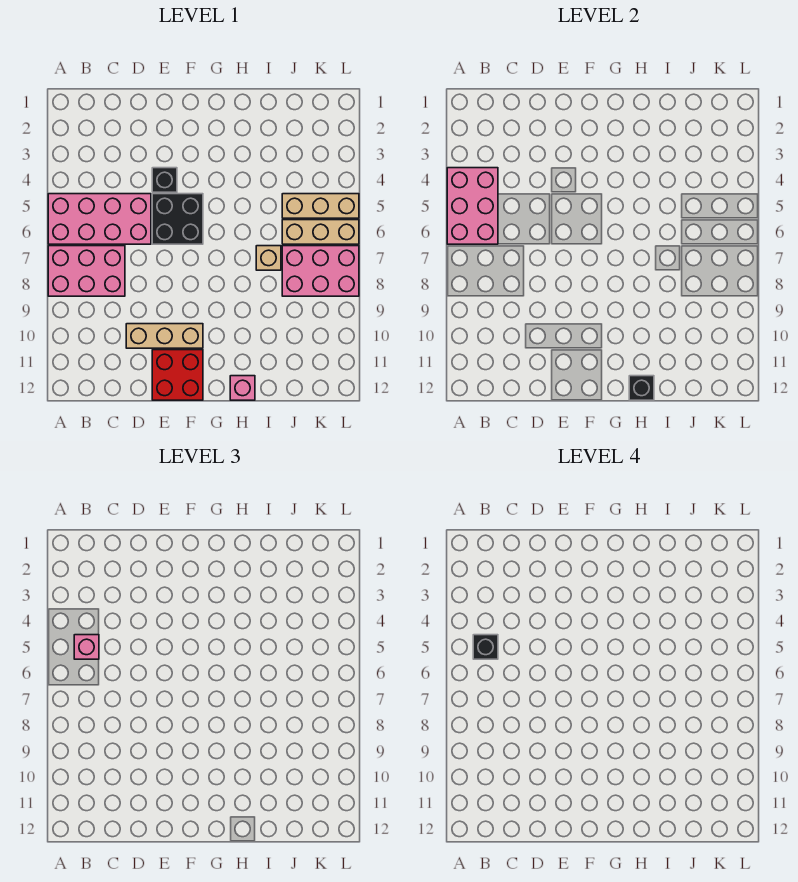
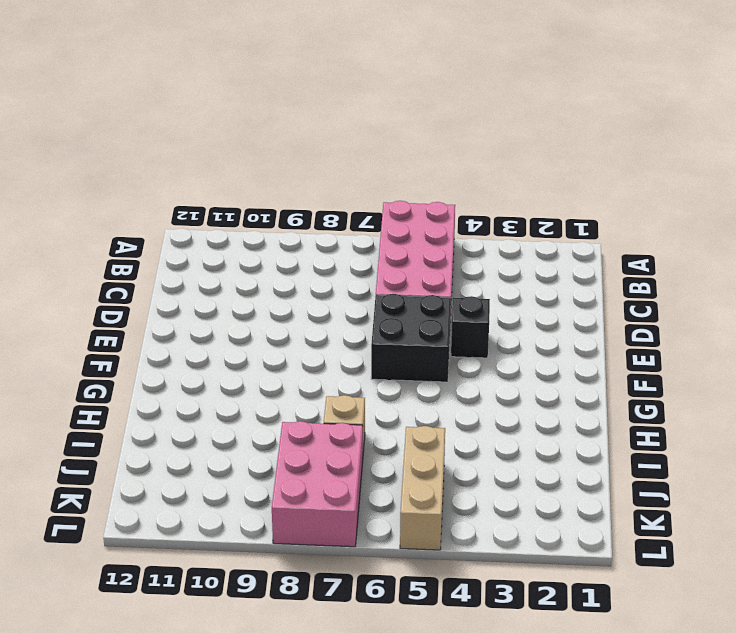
none -> pink 2x3 brick [48,246,125,296]
none -> tan 1x3 brick [126,324,203,348]
none -> red 2x2 brick [152,350,203,400]

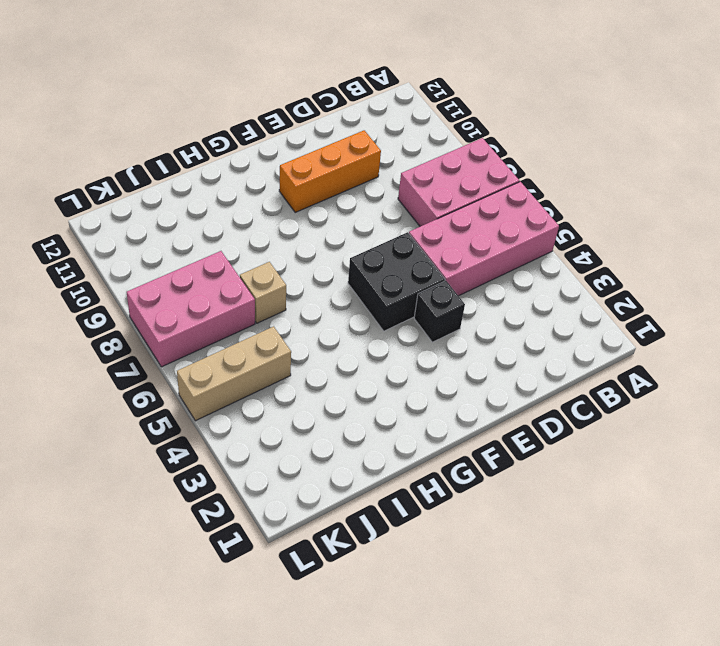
orange 1x3 brick [279,130,381,212] -> tan 1x3 brick [126,324,203,348]
none -> red 2x2 brick [152,350,203,400]
none -> pink 1x1 brick [230,376,255,400]
none -> tan 1x3 brick [282,220,359,244]

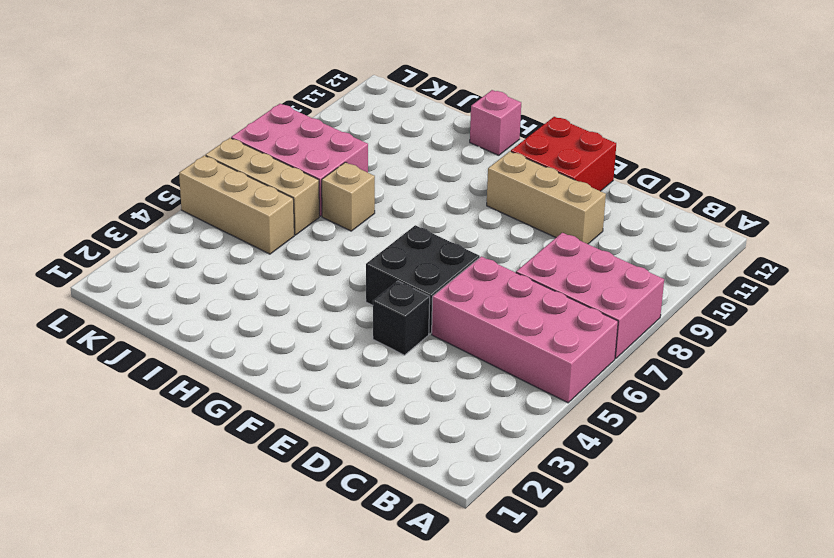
none -> pink 2x3 brick [447,168,498,244]
none -> black 1x1 brick [629,376,654,400]
none -> pink 1x1 brick [74,635,99,659]

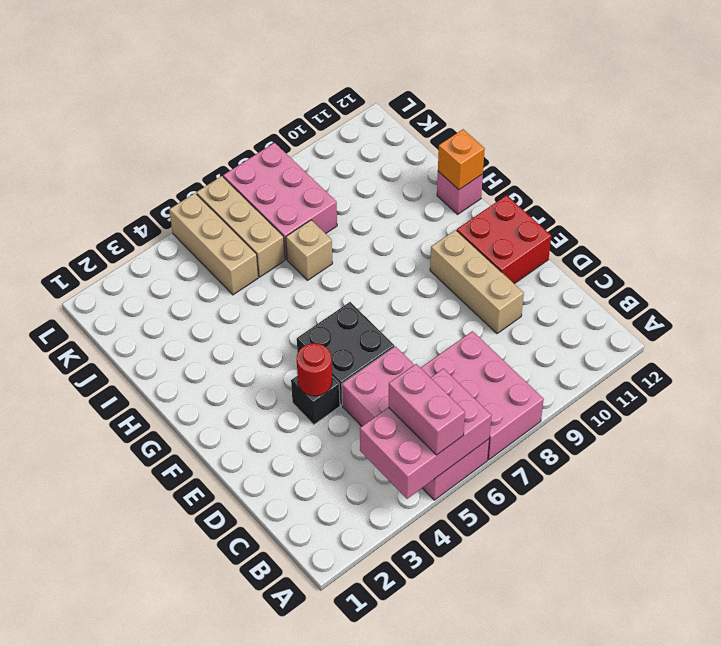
pink 1x2 brick [389,364,465,455] -> pink 1x1 brick [74,635,99,659]
red 1x1 round brick [297,343,332,396] -> none
orange 1x1 brick [438,129,485,190] -> black 1x1 brick [629,376,654,400]
none -> black 1x1 brick [473,635,498,659]

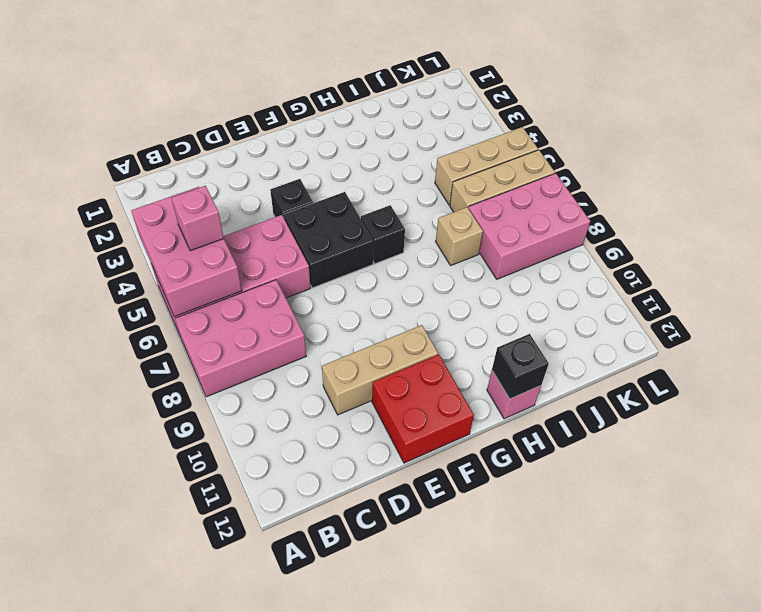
black 1x1 brick [361,205,405,264] -> black 1x1 brick moved to [473,635,498,659]

